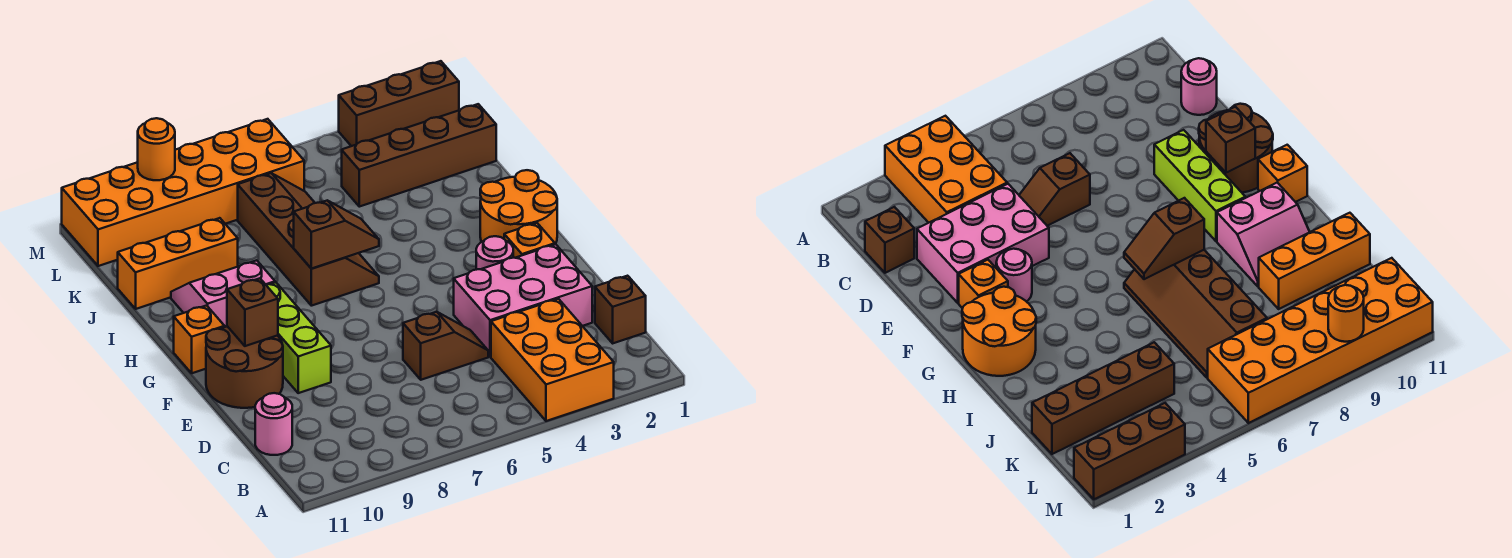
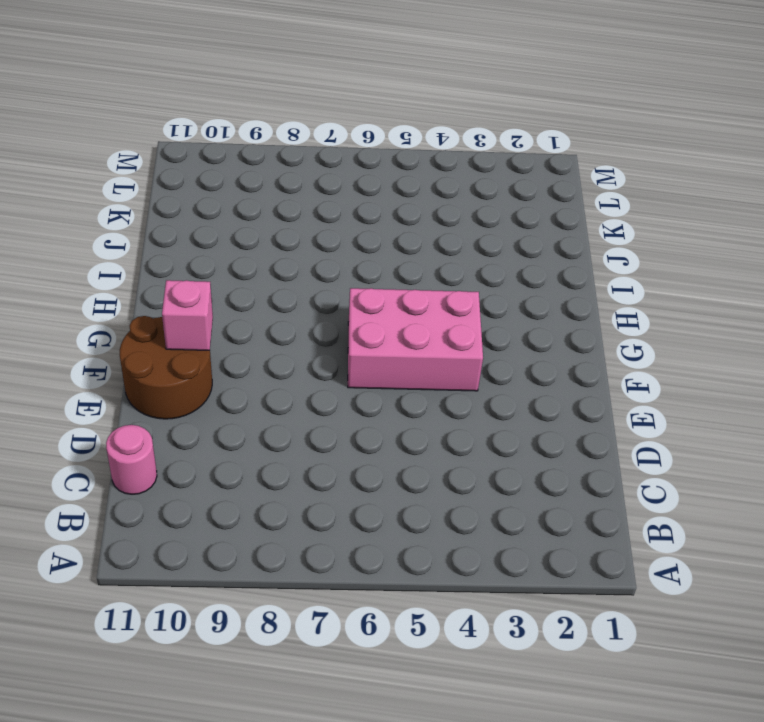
pink 2x3 brick [348,288,483,391] -> pink 2x3 brick moved to [454,244,592,357]
pink 1x1 brick [162,280,213,350] -> brown 1x1 brick [227,278,278,346]
none -> orange 2x3 brick [491,299,614,421]
none -> brown 1x1 brick [595,276,646,343]
none -> brown 1x2 slope [403,312,488,380]

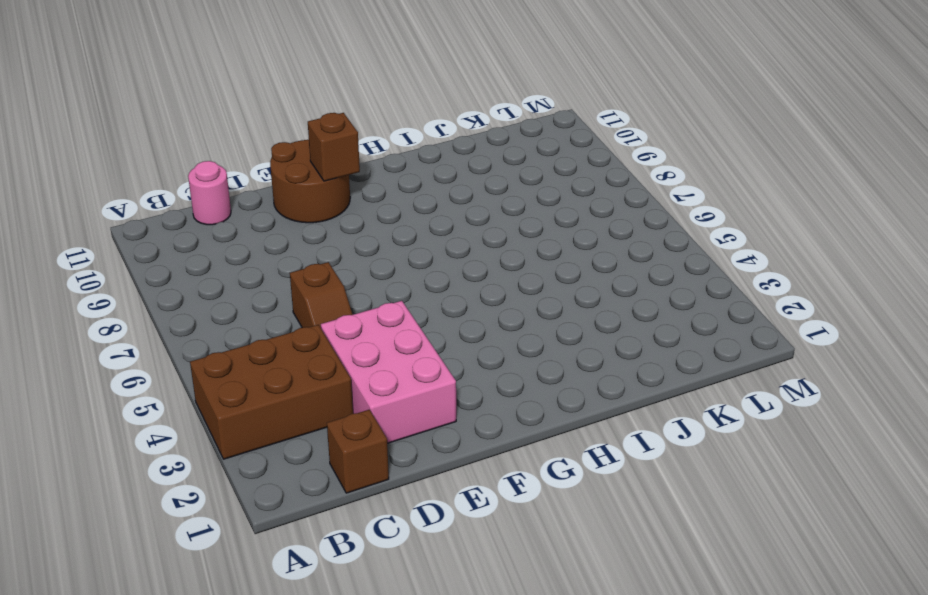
brown 2x3 brick [190,325,353,459] -> orange 2x3 brick [491,299,614,421]
none -> lime 1x3 brick [266,282,331,393]
none -> orange 1x1 brick [504,223,555,258]
none -> pink 1x1 round brick [476,236,513,270]

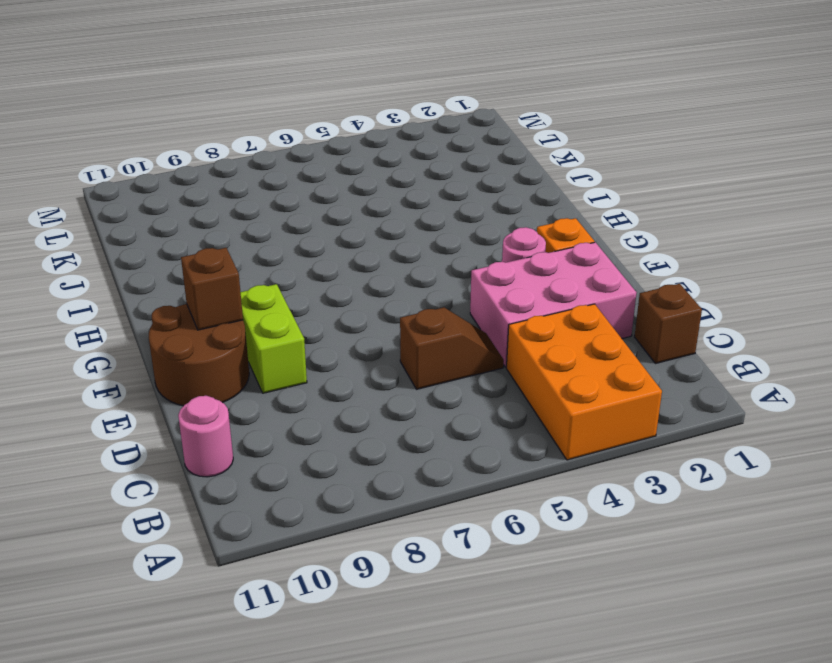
lime 1x2 brick [241,284,307,393] -> lime 1x3 brick [266,282,331,393]
none -> orange 2x2 round brick [480,170,557,244]
none -> orange 1x1 brick [174,306,225,373]
none -> brown 2x4 slope [238,173,379,306]

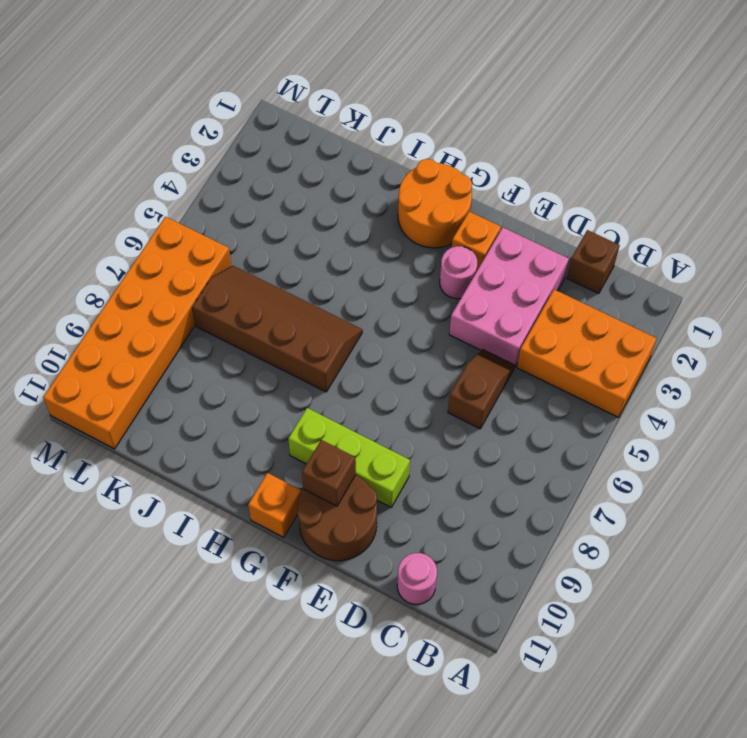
none -> pink 2x2 slope [171,260,275,327]
none -> orange 1x3 brick [118,218,238,309]
none -> brown 1x4 brick [342,104,496,207]

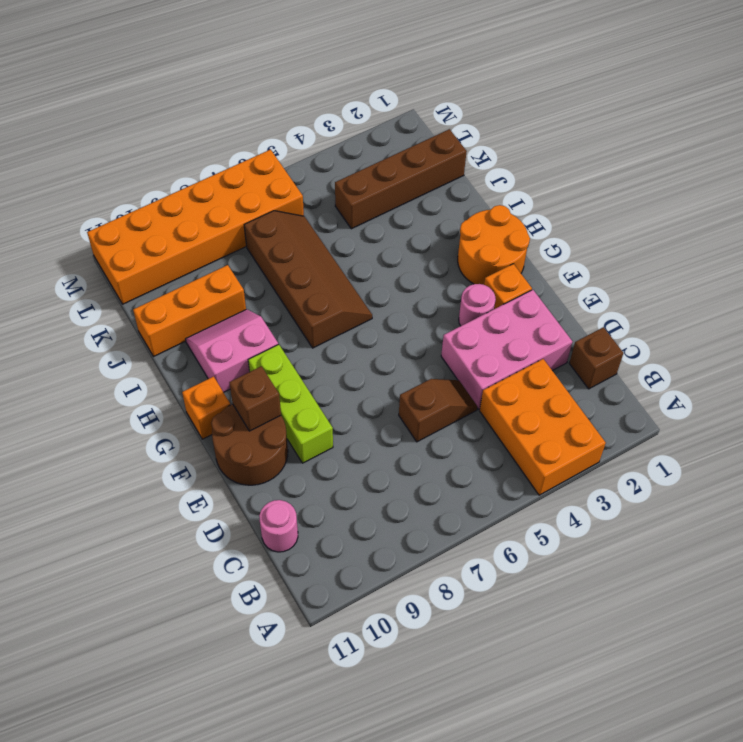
none -> brown 1x3 brick [339,61,459,146]
none -> brown 1x2 slope [294,200,379,269]
none -> orange 1x1 round brick [138,118,175,180]

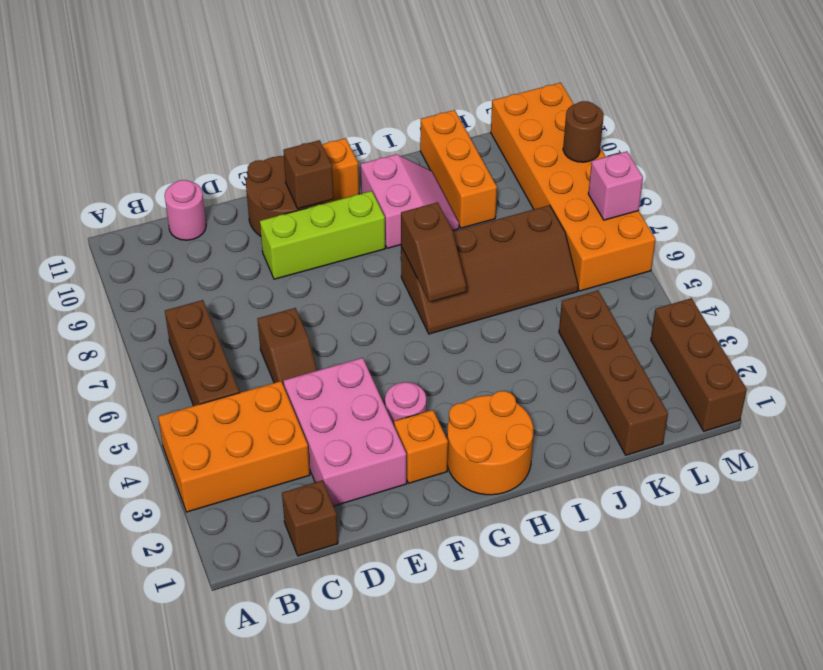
brown 1x3 brick [165,300,239,406] -> none
pink 1x1 brick [588,151,643,220] -> none
brown 1x1 round brick [563,101,604,162] -> orange 1x1 round brick [138,118,175,180]

